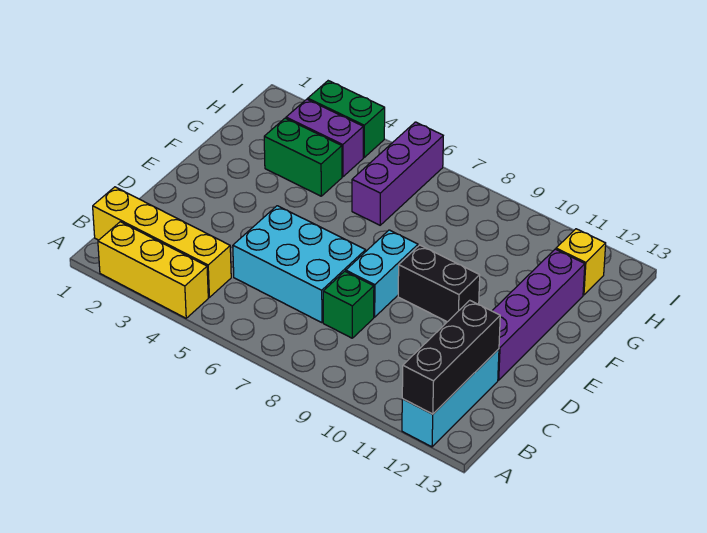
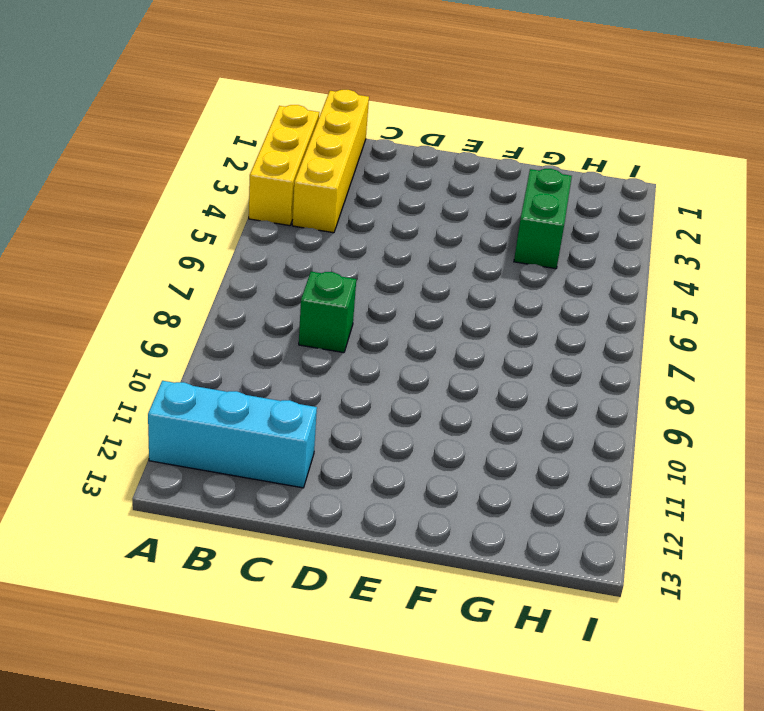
none -> cyan 2x3 brick [233,206,366,323]
none -> cyan 1x2 brick [346,230,418,317]
none -> purple 1x4 brick [492,249,585,380]

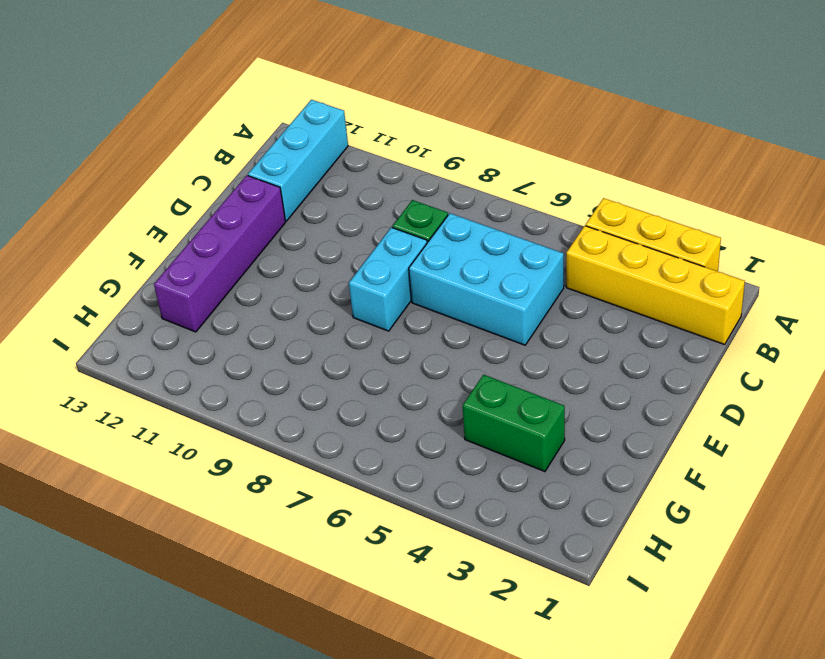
none -> black 1x2 brick [398,245,480,322]
none -> purple 1x3 brick [352,122,443,225]
none -> purple 1x2 brick [286,99,363,177]

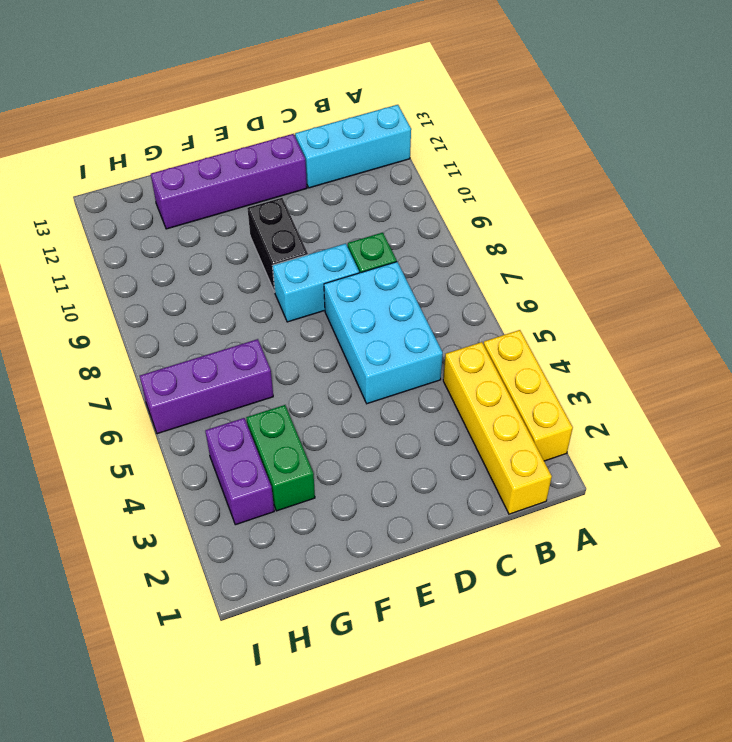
none -> yellow 1x1 brick [556,229,606,295]
none -> green 1x2 brick [308,81,385,157]
none -> black 1x3 brick [402,300,500,414]

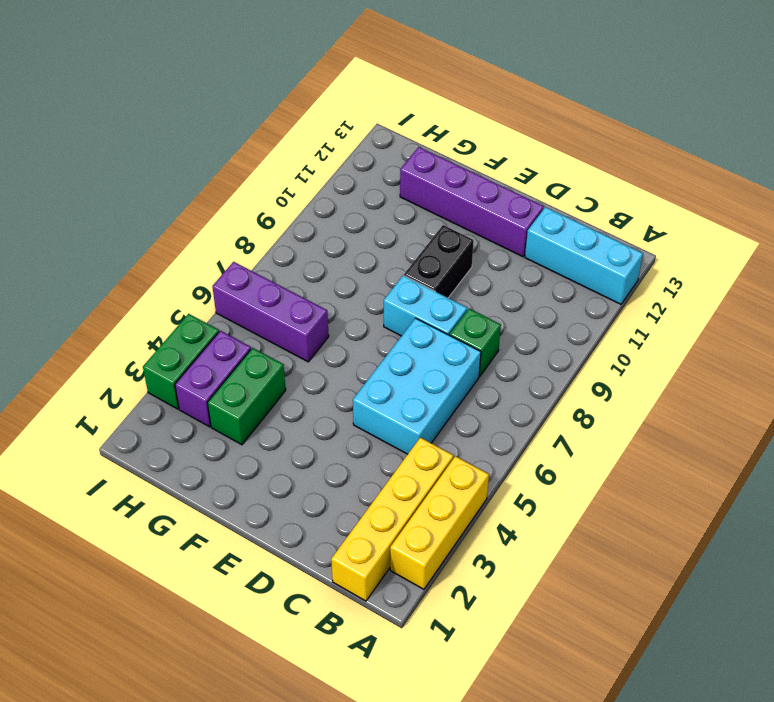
none -> yellow 1x1 brick [556,229,606,295]
none -> black 1x3 brick [402,300,500,414]

